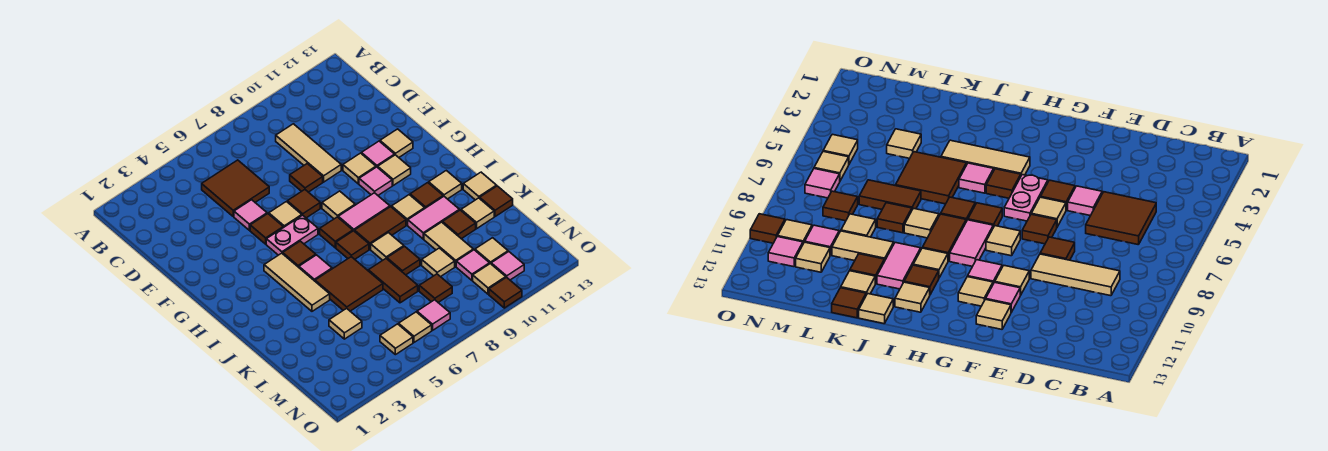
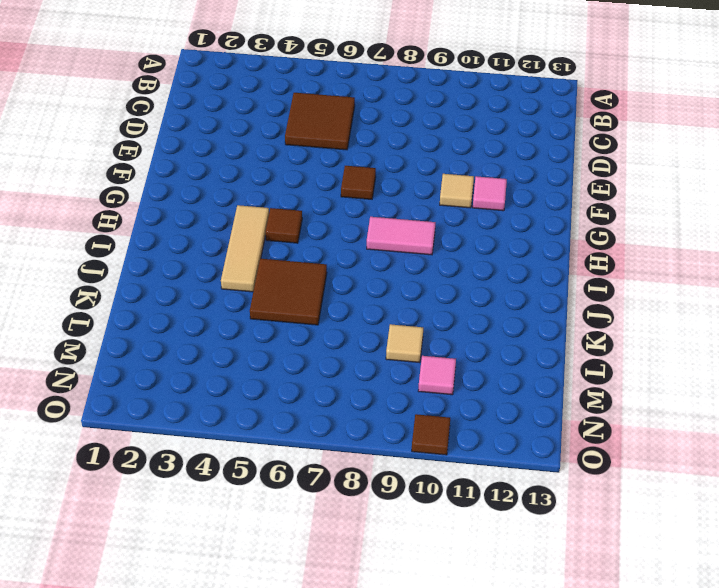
none -> tan 1x3 tile [276,124,341,182]
none -> pink 1x1 tile [234,200,267,230]
none -> brown 1x1 tile [290,164,323,192]
none -> brown 1x1 tile [250,214,283,244]

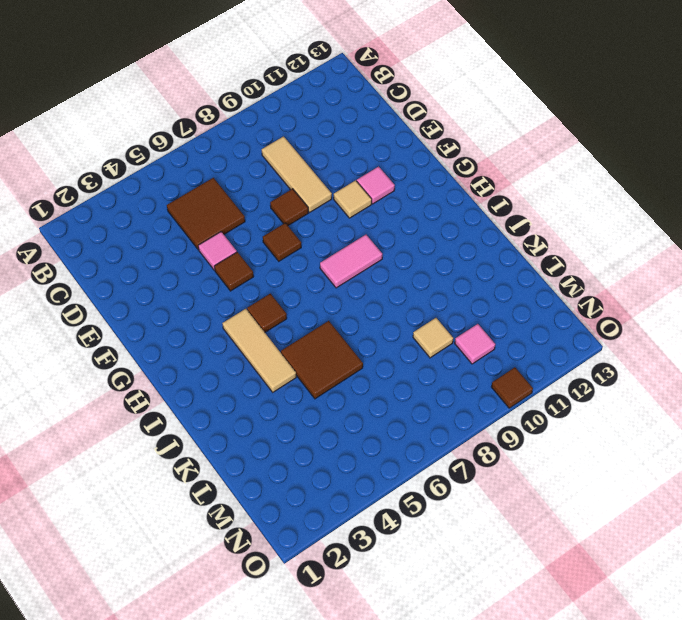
none -> tan 1x1 tile [269,202,302,228]
none -> tan 1x1 tile [380,129,413,157]
none -> pink 1x2 plate [266,215,318,255]
none -> tan 1x1 tile [322,191,355,219]

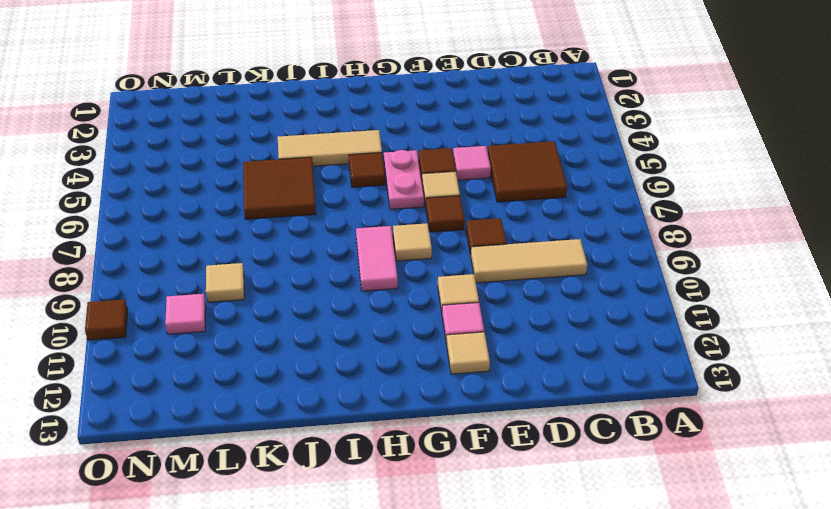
none -> pink 1x1 tile [359,167,392,195]
none -> tan 1x1 tile [378,155,411,186]
none -> brown 1x1 tile [320,217,353,248]
none -> pink 1x1 tile [299,255,332,281]

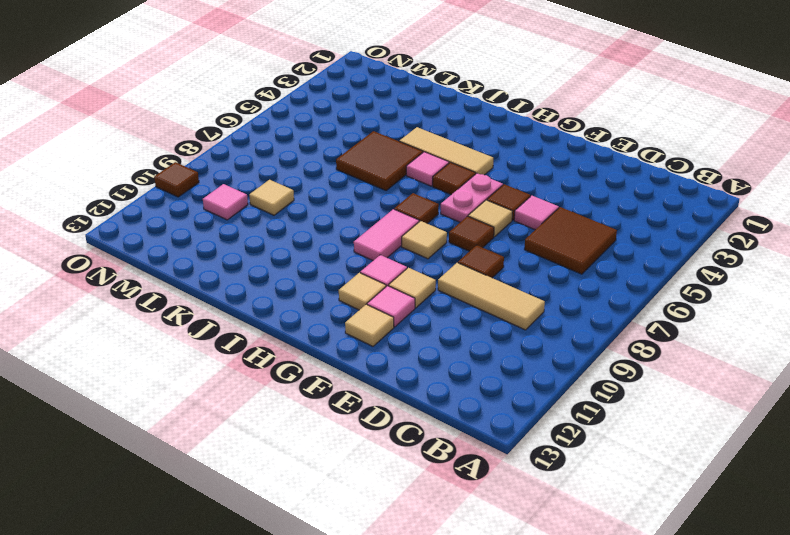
none -> brown 1x1 tile [336,231,369,259]
none -> brown 1x2 tile [355,207,406,249]
none -> tan 1x1 tile [392,195,425,225]
none -> brown 1x1 tile [410,183,443,208]

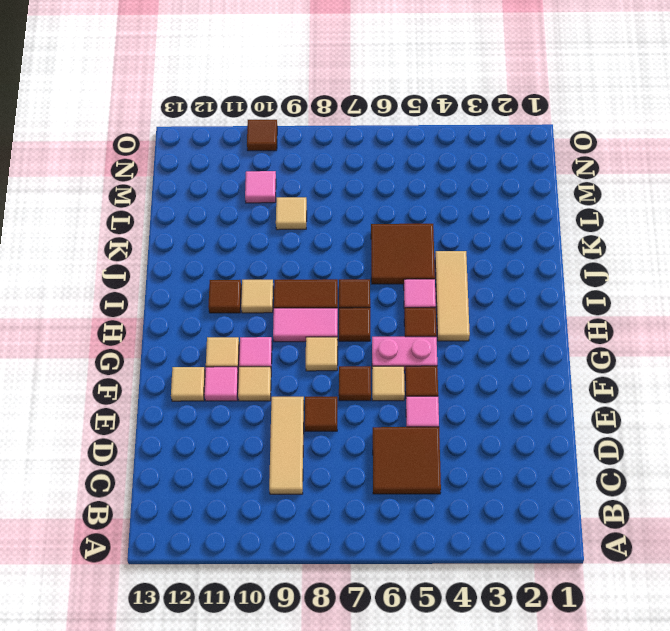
none -> tan 1x1 tile [429,170,462,199]
none -> tan 1x1 tile [371,233,404,260]
none -> pink 1x2 tile [408,196,459,239]
none -> tan 1x1 tile [463,172,497,200]

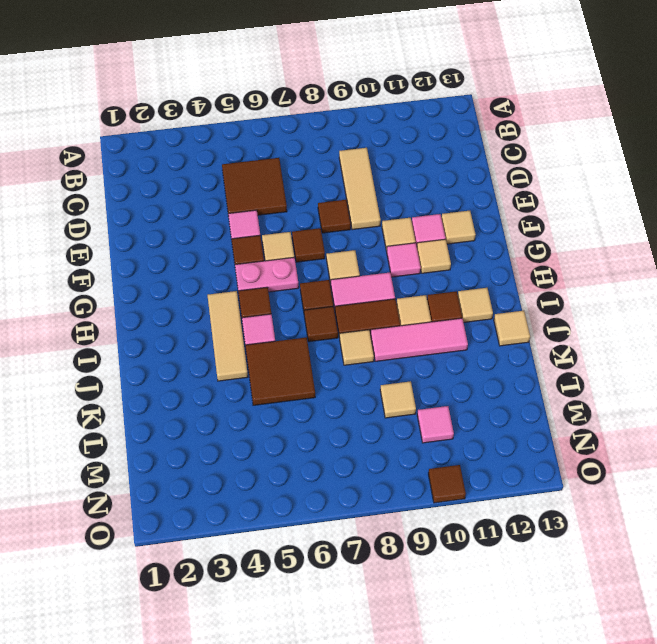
pink 1x3 tile [371,318,468,361] -> pink 1x2 tile [408,196,459,239]
none -> brown 1x2 tile [368,259,418,303]
none -> brown 1x1 tile [387,246,420,275]
none -> tan 1x2 tile [424,222,473,266]
none -> brown 1x1 tile [443,210,476,239]

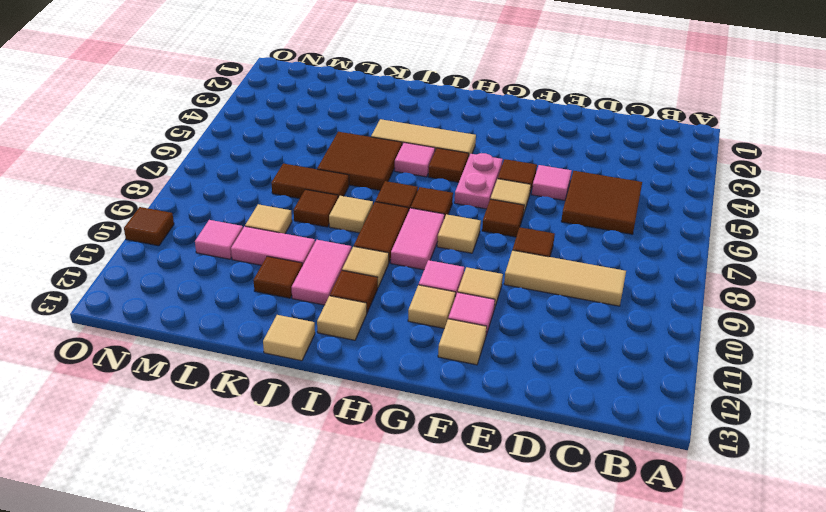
pink 1x2 tile [231,226,315,266] -> tan 1x2 tile [424,222,473,266]
none -> tan 1x1 tile [461,198,494,229]
none -> brown 1x1 tile [480,186,513,217]
none -> tan 1x1 tile [329,308,362,339]
none -> brown 1x1 tile [419,274,452,302]

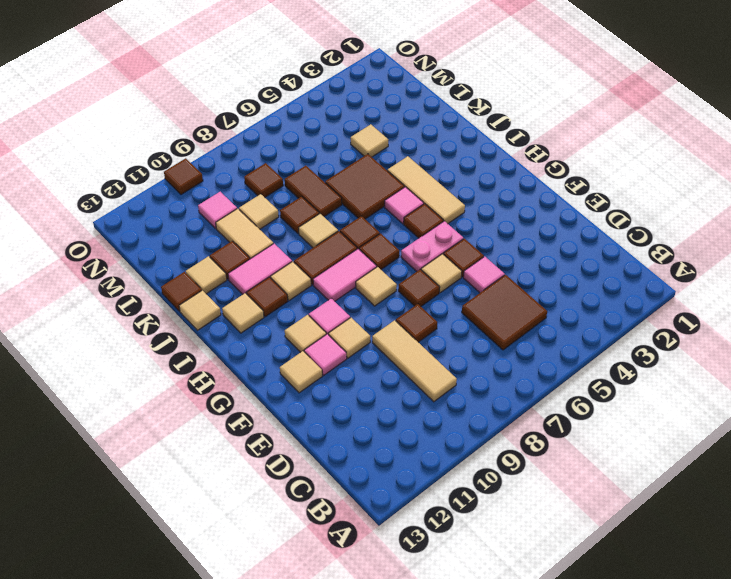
none -> tan 1x1 tile [475,238,508,264]
none -> tan 1x1 tile [380,324,413,355]
none -> tan 1x1 tile [399,312,432,342]
none -> pink 1x1 tile [417,300,450,330]

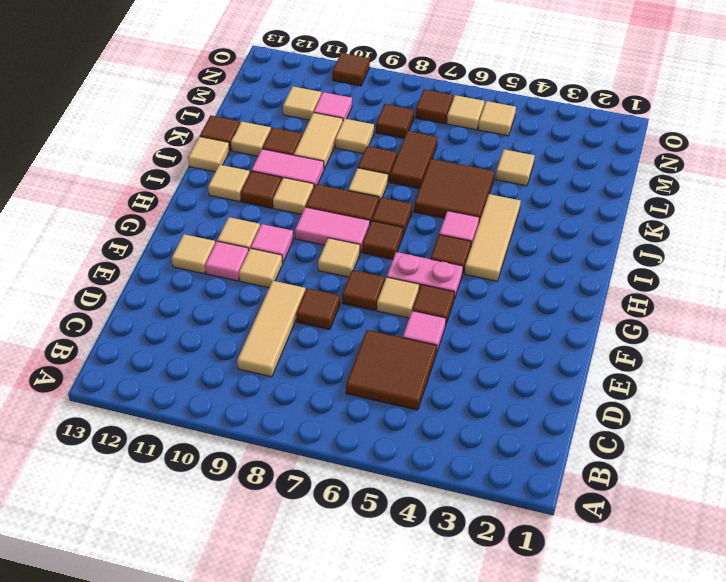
brown 1x1 tile [416,89,453,124] -> pink 1x1 tile [417,300,450,330]
none -> tan 1x1 tile [473,264,506,294]
none -> pink 1x1 tile [491,252,524,280]

